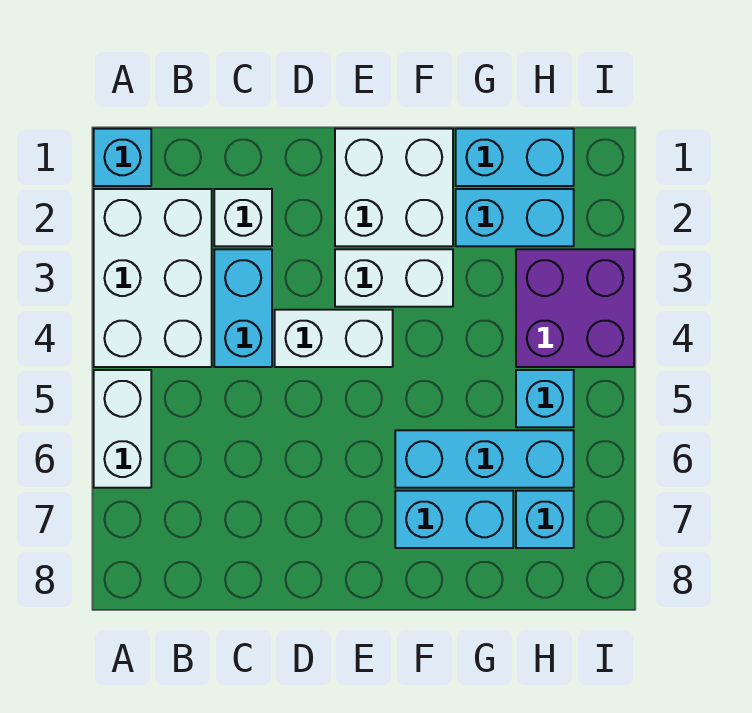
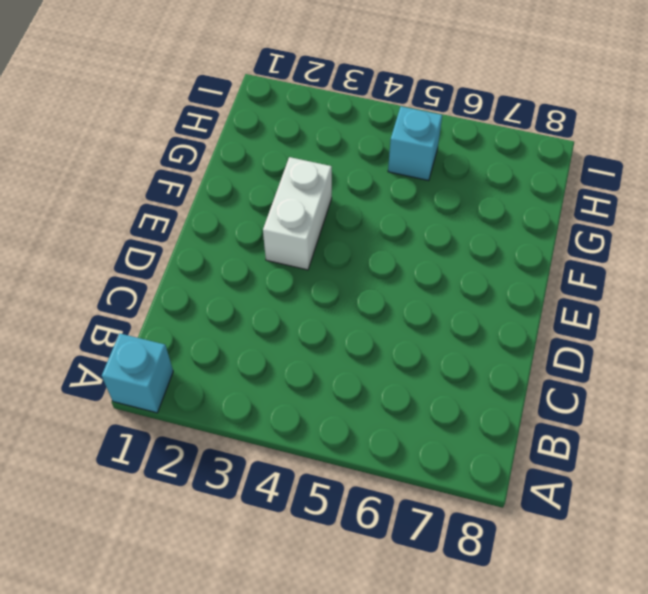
none -> white 2x3 brick [94,189,212,367]
none -> white 1x2 brick [94,370,151,488]
none -> white 1x1 brick [214,189,272,246]

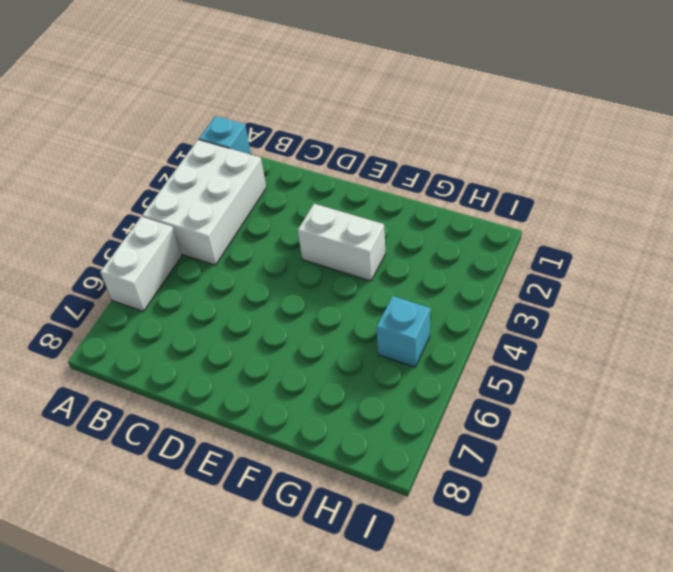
none -> white 1x1 brick [214,189,272,246]
none -> cyan 1x2 brick [214,249,272,367]
none -> white 1x2 brick [275,310,393,367]

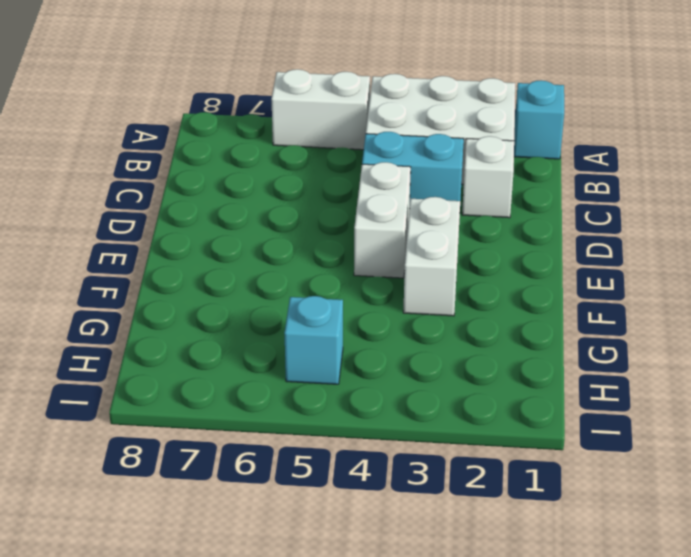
none -> white 2x2 brick [335,129,453,246]
none -> cyan 1x3 brick [395,430,574,488]
none -> cyan 1x2 brick [395,491,513,548]

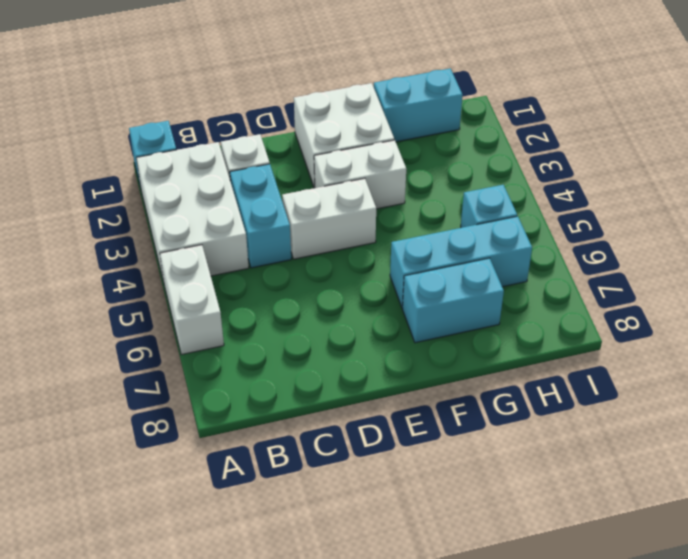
none -> cyan 1x2 brick [456,189,574,246]
none -> purple 2x2 brick [516,249,634,367]
none -> cyan 1x1 brick [516,491,574,548]

